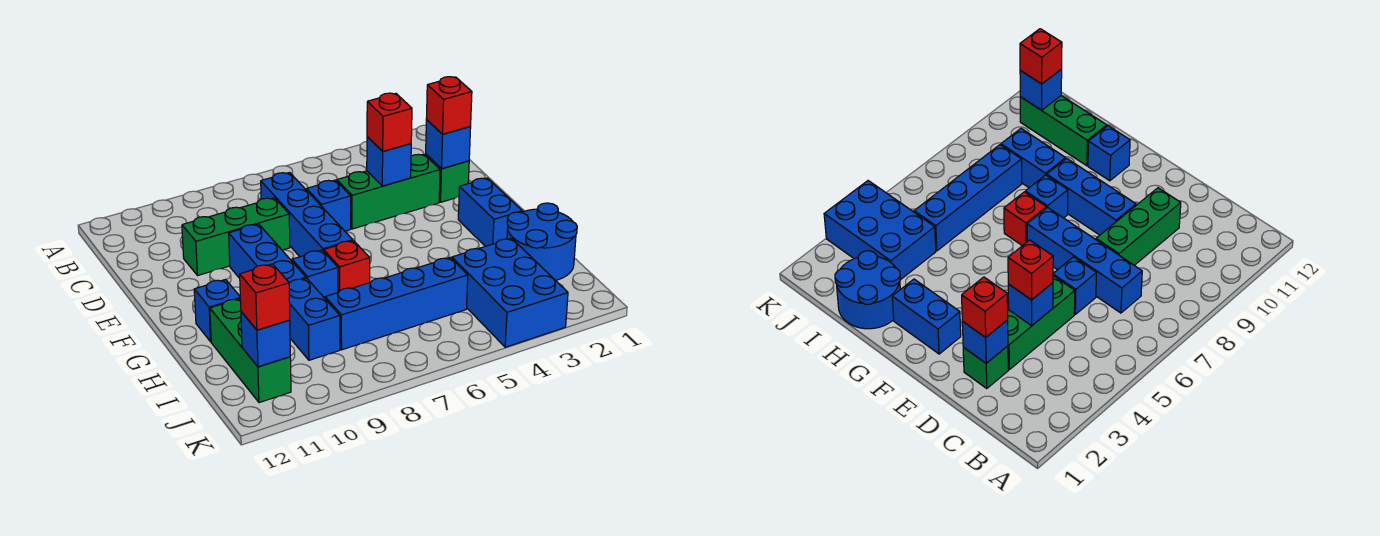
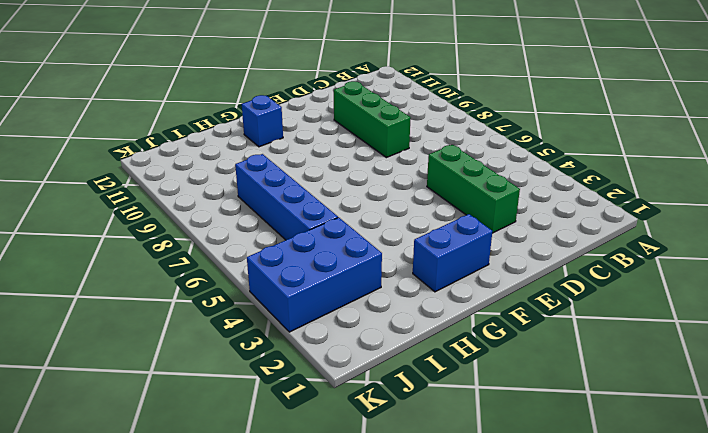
none -> blue 1x4 brick [261,173,353,257]
none -> green 1x1 brick [426,154,469,202]
none -> blue 1x1 brick [307,180,351,231]

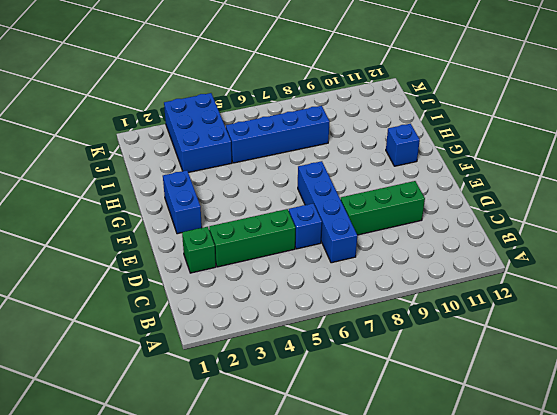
none -> blue 1x3 brick [229,224,306,283]
none -> red 1x1 brick [324,241,370,292]
none -> blue 1x1 brick [292,250,338,298]

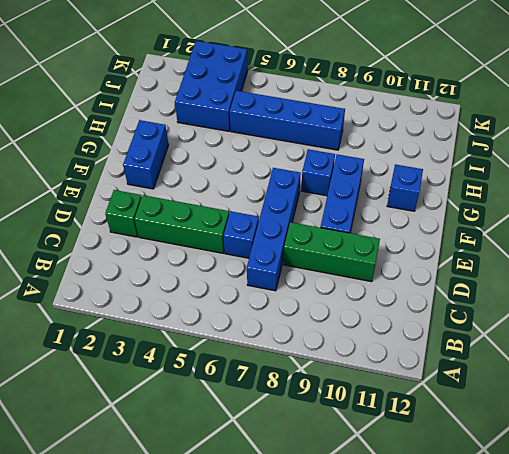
none -> red 1x1 brick [324,241,370,292]
none -> blue 2x2 round brick [507,203,577,280]
none -> blue 1x2 brick [289,278,340,360]

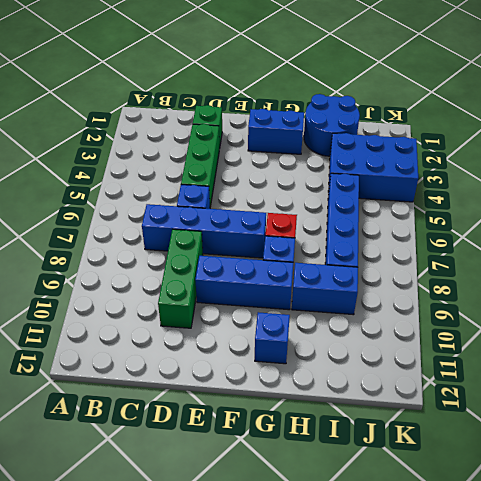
none -> green 1x3 brick [210,299,291,403]
none -> blue 1x1 brick [426,120,471,169]
none -> blue 1x1 brick [367,137,411,186]

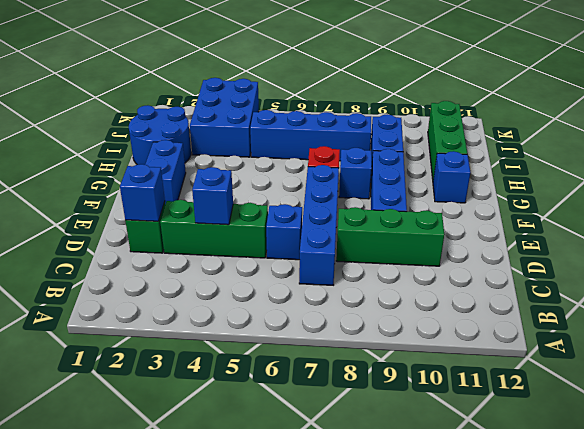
none -> blue 1x1 brick [241,312,290,367]
none -> red 1x1 brick [426,77,472,134]
none -> red 1x1 brick [367,93,412,151]

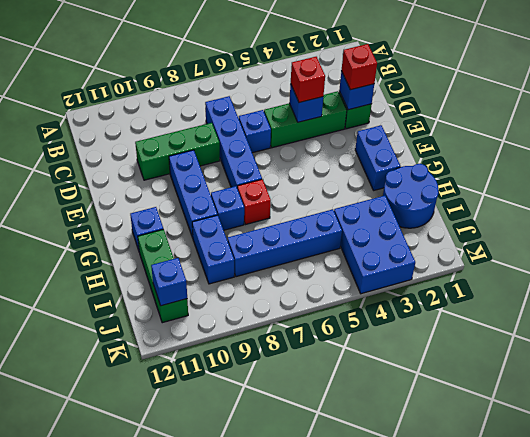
none -> red 1x1 brick [240,264,290,330]

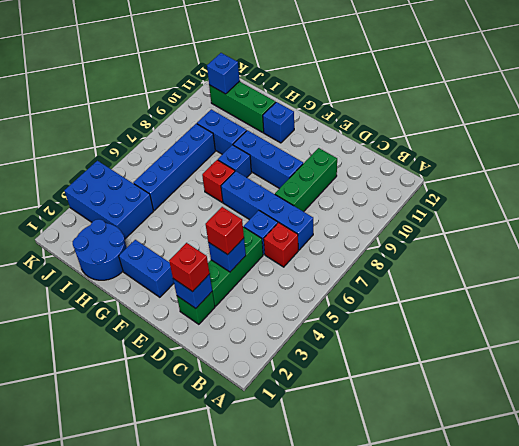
red 1x1 brick [264,223,298,267] -> red 1x1 brick moved to [240,264,290,330]

